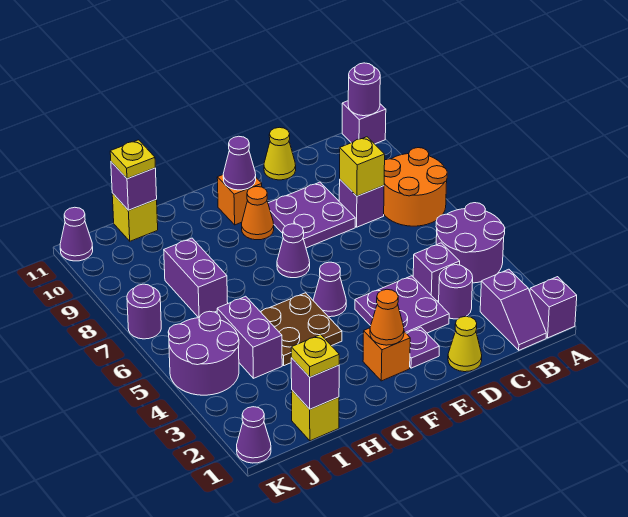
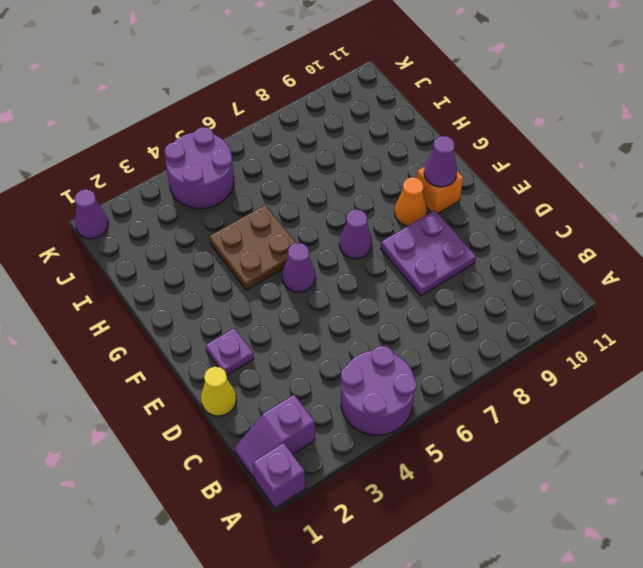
none -> orange 2x2 round brick [384,148,447,226]
none -> purple 1x1 brick [342,101,386,144]
none -> purple 1x1 round brick [439,265,473,319]
none -> purple 1x1 brick [413,243,460,301]

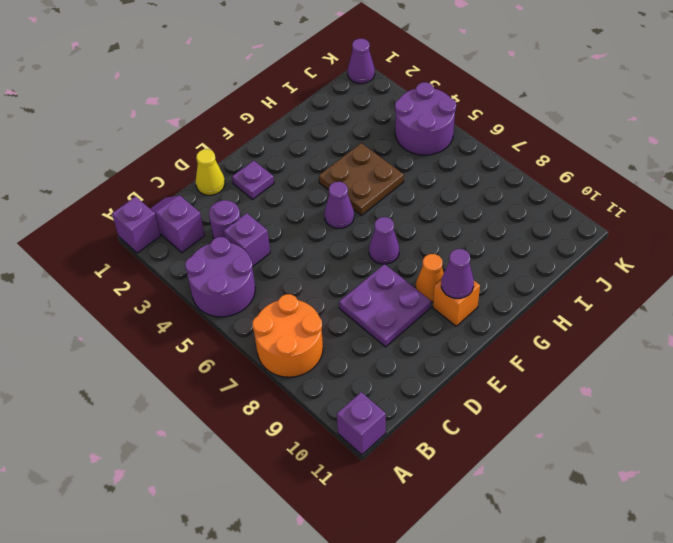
none -> purple 1x1 brick [339,180,384,227]
none -> purple 2x2 plate [355,276,449,333]
none -> yellow 1x1 cone [264,127,296,180]
none -> orange 1x1 brick [363,328,410,381]

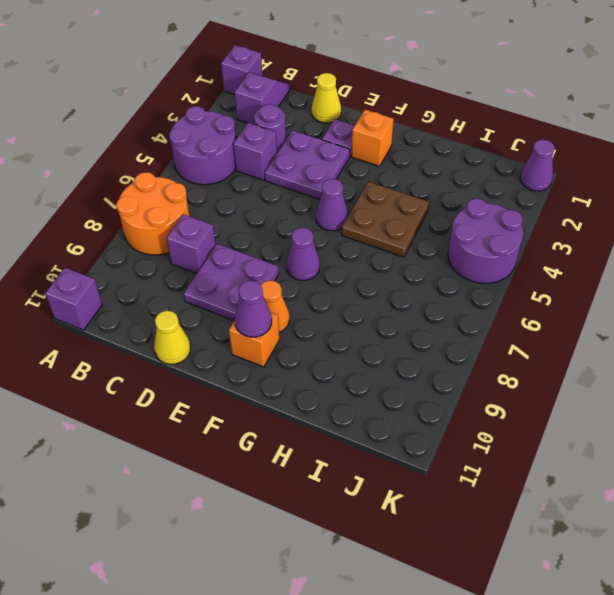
none -> yellow 1x1 brick [292,390,339,441]
none -> purple 1x2 brick [217,296,282,378]
none -> purple 1x2 brick [164,238,228,318]
none -> yellow 1x1 brick [112,193,158,241]

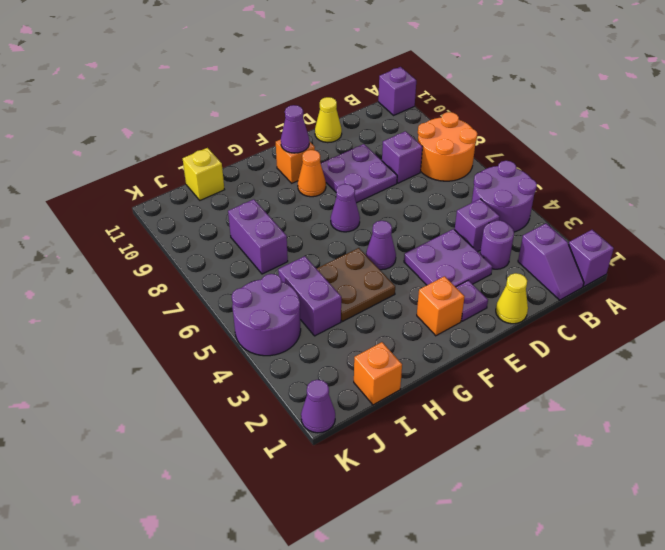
orange 1x1 brick [354,342,402,405] -> yellow 1x1 brick [292,390,339,441]
none -> purple 1x1 round brick [127,284,161,339]
none -> purple 1x1 cone [60,207,93,261]
none -> purple 1x1 round brick [348,63,380,116]
none -> yellow 1x1 brick [340,137,385,196]

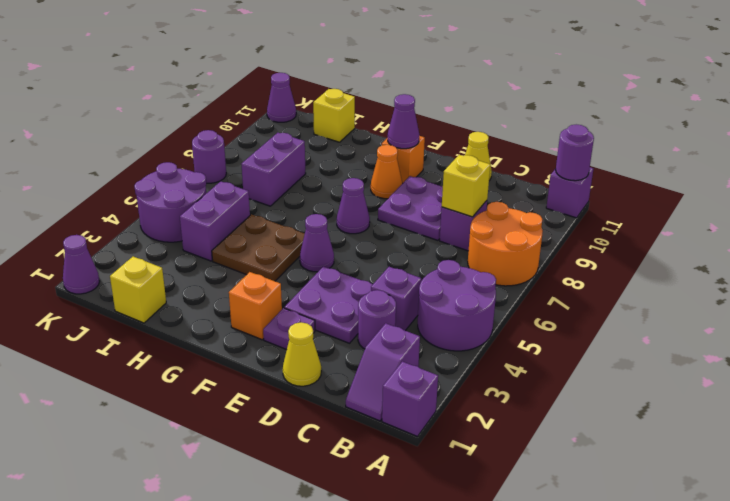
none -> orange 1x1 cone [370,289,404,345]
none -> purple 1x1 brick [291,358,339,409]
none -> purple 1x1 brick [111,162,157,210]
none -> yellow 1x1 plate [291,334,339,377]

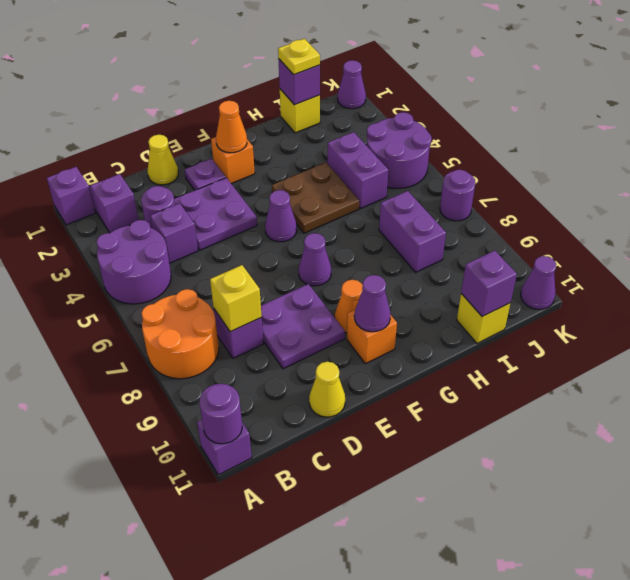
none -> yellow 1x1 plate [110,140,155,179]

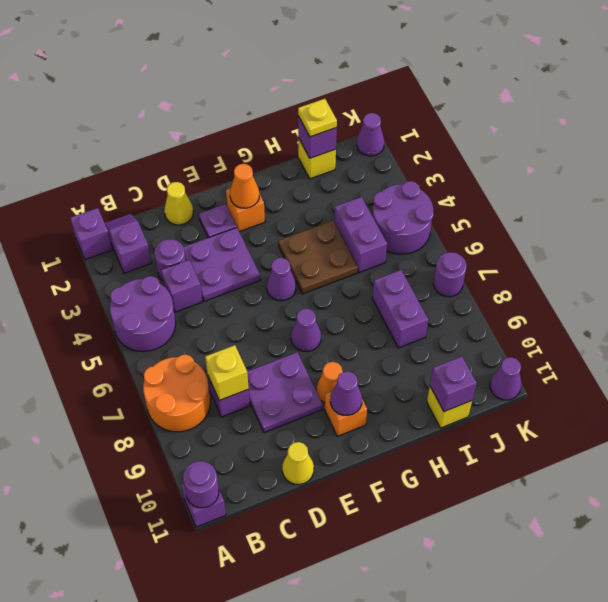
none -> yellow 1x1 plate [110,140,155,179]

